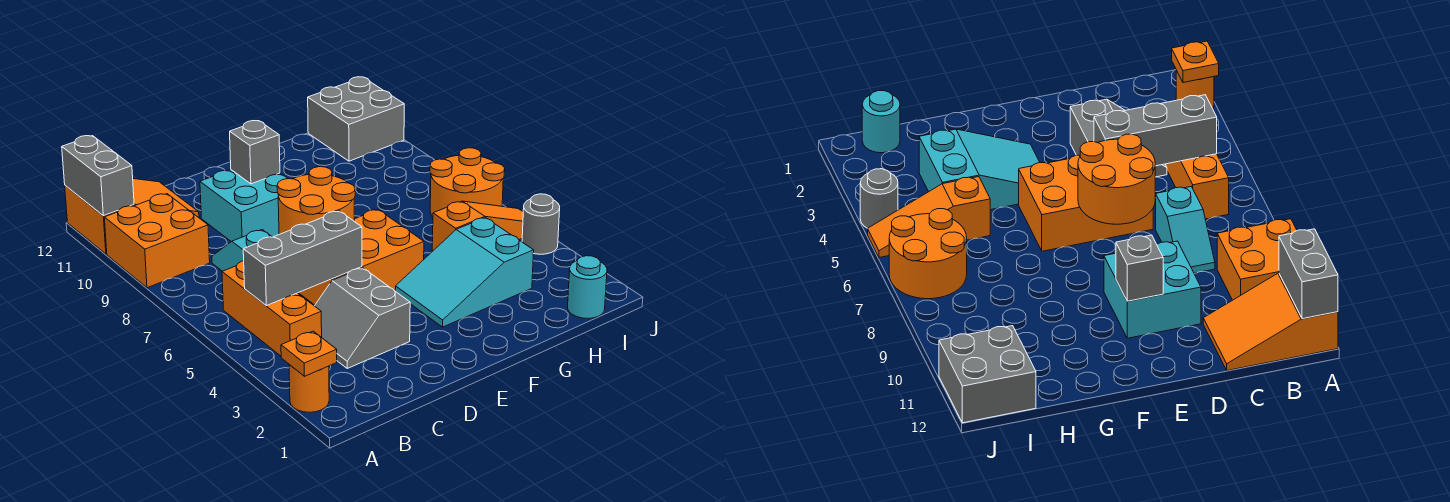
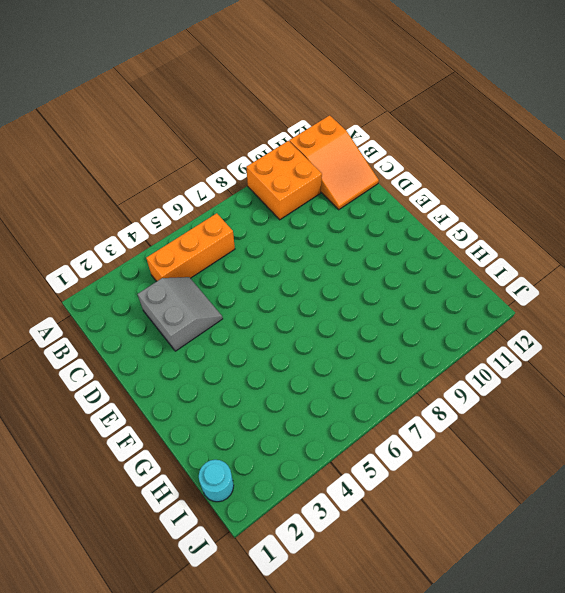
grey 2x2 slope [138,277,223,351] -> grey 2x2 slope turned to [315,268,410,368]
none -> orange 1x1 round brick [289,365,329,412]
none -> cyan 1x2 slope [212,230,272,271]
none -> orange 2x3 brick [299,210,424,305]

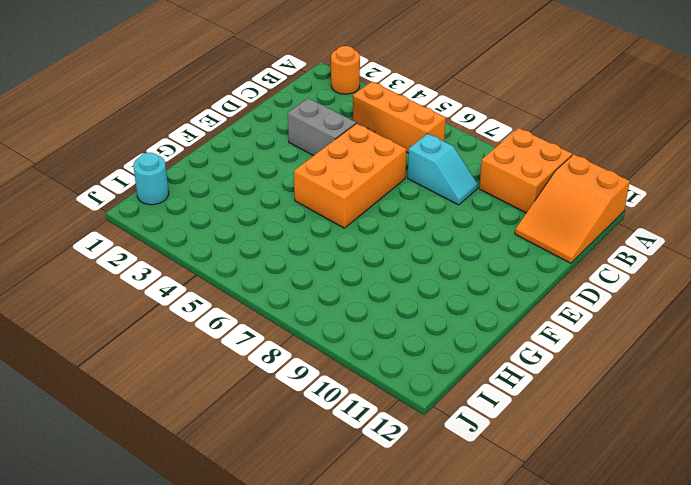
none -> cyan 2x2 brick [200,170,287,242]
none -> cyan 2x3 slope [395,218,534,327]
none -> orange 1x3 slope [432,201,523,251]

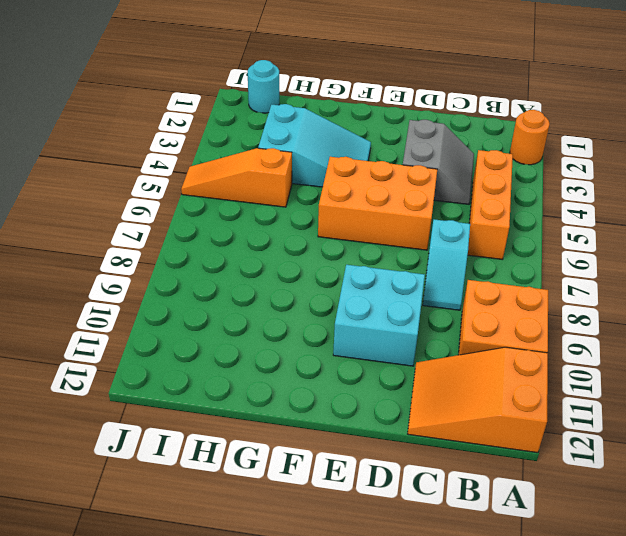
none -> orange 2x2 round brick [430,148,505,217]
none -> grey 2x2 brick [308,77,404,161]
none -> grey 1x1 round brick [522,194,560,254]

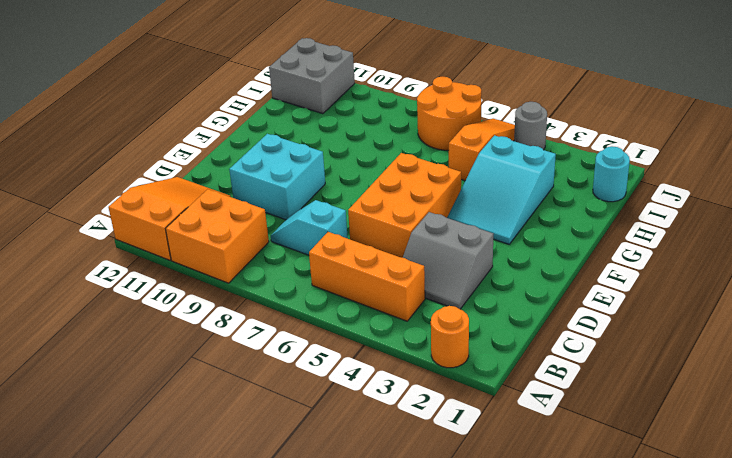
none -> orange 1x1 plate [281,331,337,376]
none -> grey 1x2 brick [62,136,134,216]
none -> grey 1x3 brick [243,211,362,306]

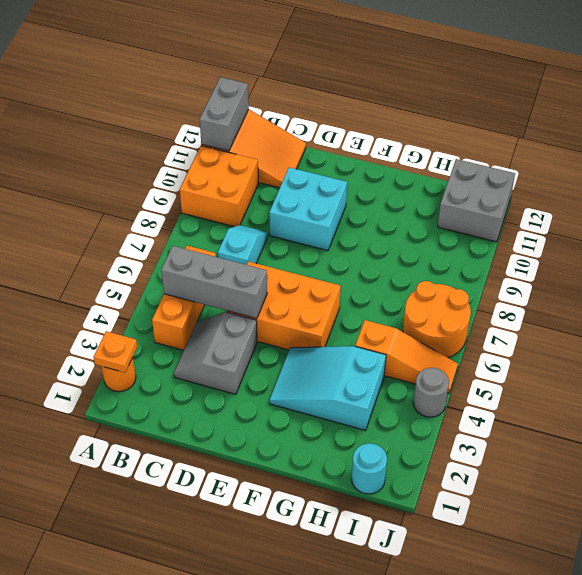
none -> orange 2x2 round brick [277,167,355,234]
none -> grey 1x1 brick [230,121,280,184]

